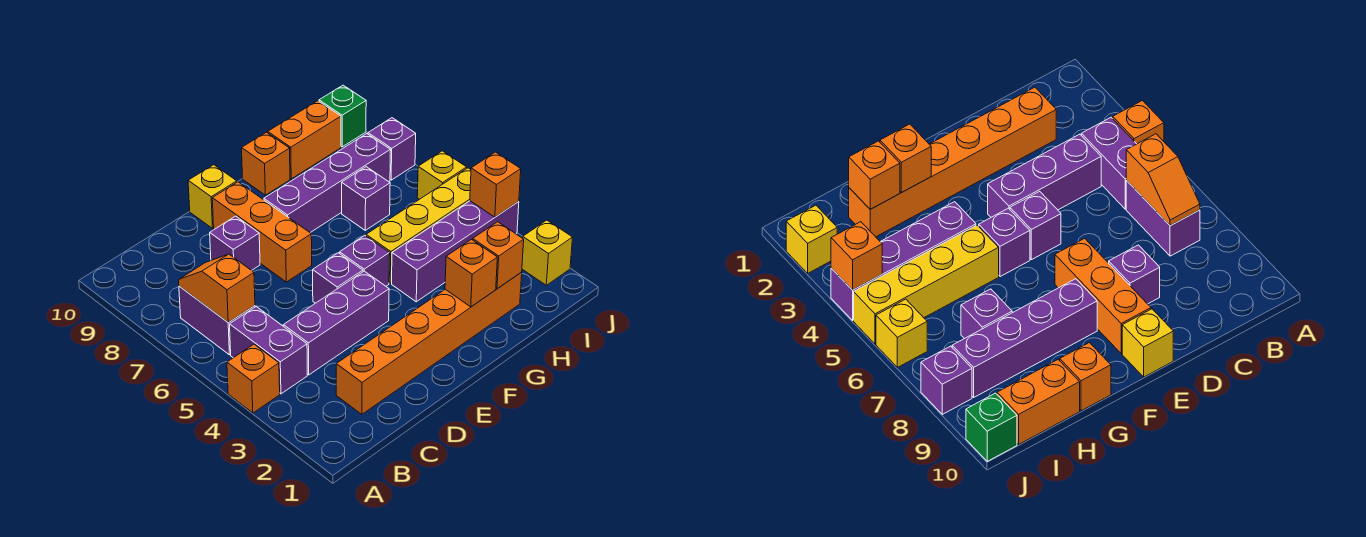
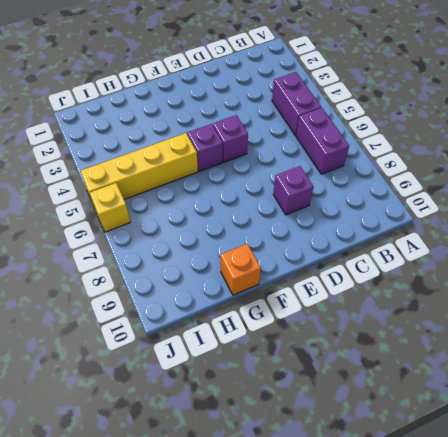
none -> orange 1x1 brick [227,344,280,413]
none -> orange 1x6 brick [336,272,522,414]
none -> purple 1x3 brick [283,271,389,375]

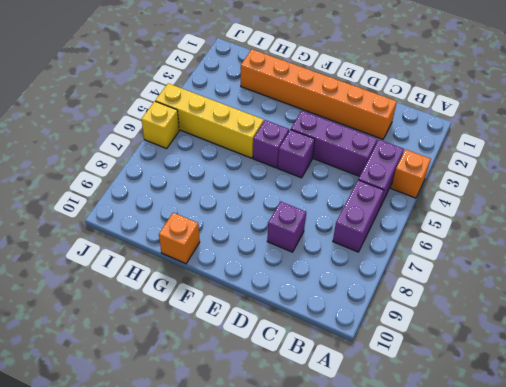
none -> orange 1x3 brick [212,182,312,282]
none -> yellow 1x1 brick [188,165,237,228]
none -> purple 1x4 brick [264,134,391,233]

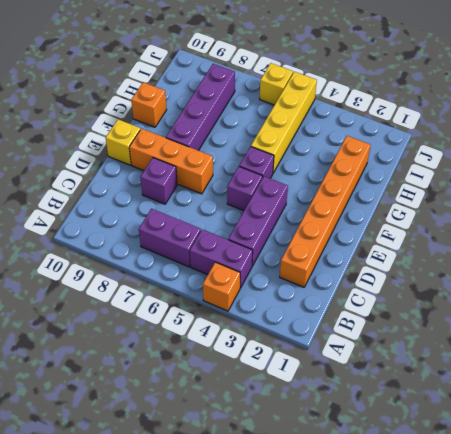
none -> purple 1x4 brick [392,201,519,302]
none -> purple 1x1 brick [342,167,390,230]
none -> orange 1x2 brick [268,101,341,179]

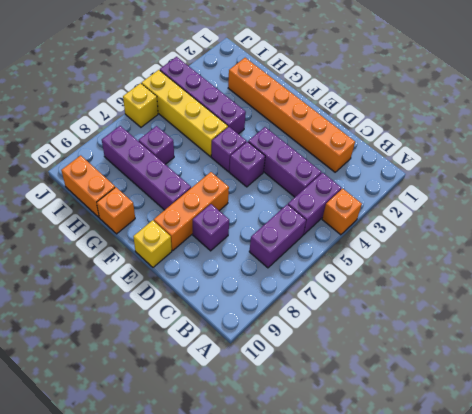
none -> yellow 1x1 brick [522,220,573,285]
none -> purple 1x1 brick [368,118,416,180]
none -> green 1x1 brick [319,85,366,147]

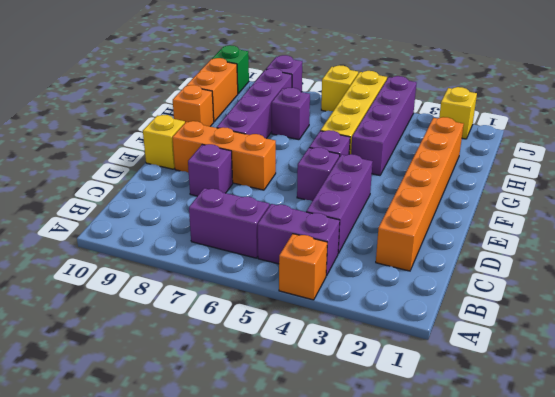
none -> orange 1x2 slope [179,254,255,322]
none -> orange 1x1 brick [445,240,497,307]
none -> orange 1x1 brick [473,222,524,289]

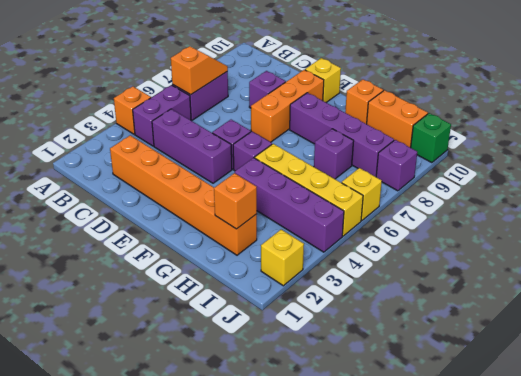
none -> orange 1x1 brick [445,240,497,307]
none -> orange 1x1 brick [470,152,521,217]

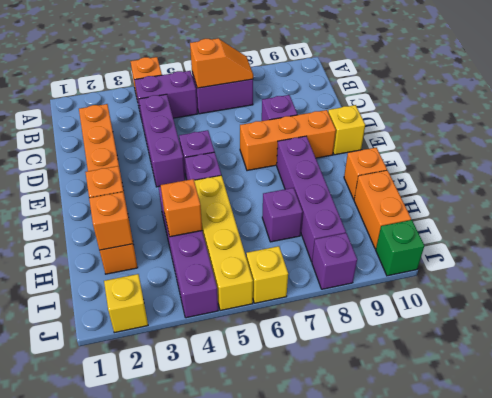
orange 1x1 brick [161,179,202,237] -> orange 1x1 brick moved to [470,152,521,217]

